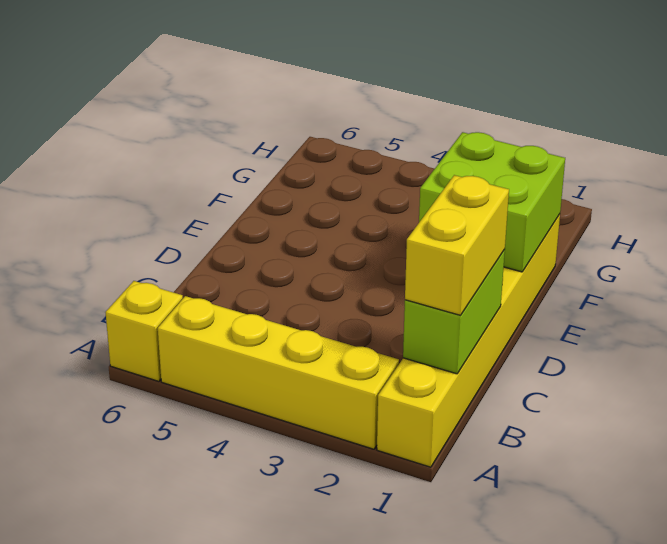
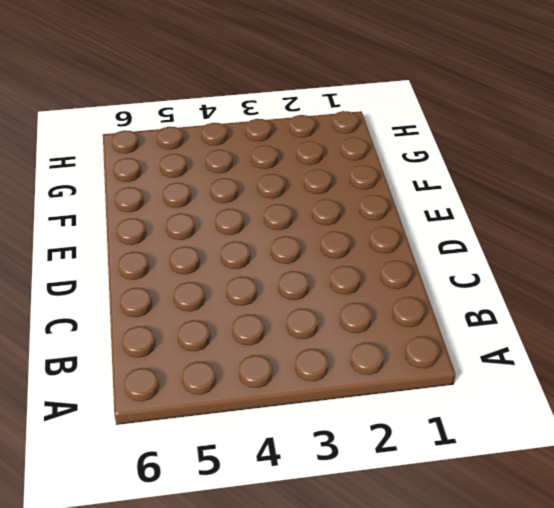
none -> yellow 1x6 brick [377,214,560,467]
none -> yellow 1x4 brick [158,296,399,449]

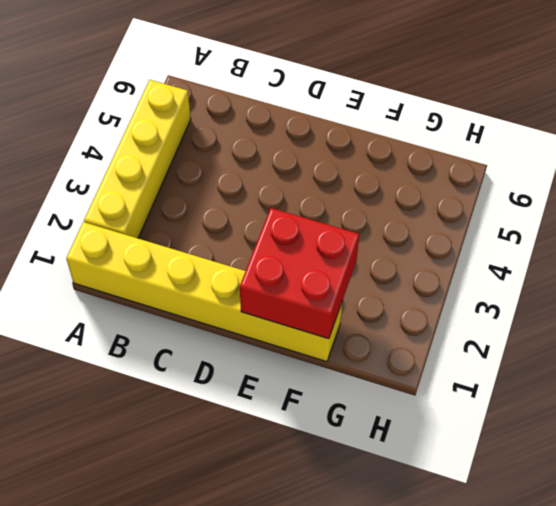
red 2x2 brick [240,208,359,339] -> lime 2x2 brick [419,132,565,272]
none -> yellow 1x1 brick [105,281,183,381]
none -> lime 1x2 brick [403,250,505,374]

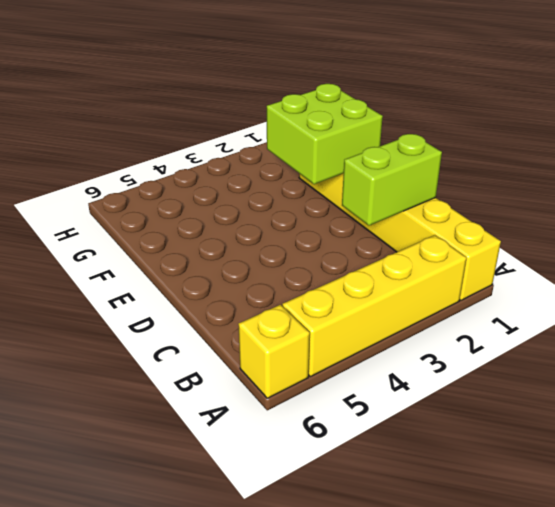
lime 1x2 brick [342,134,442,226] -> lime 1x2 brick turned to [403,250,505,374]
none -> yellow 1x2 brick [405,175,509,315]

